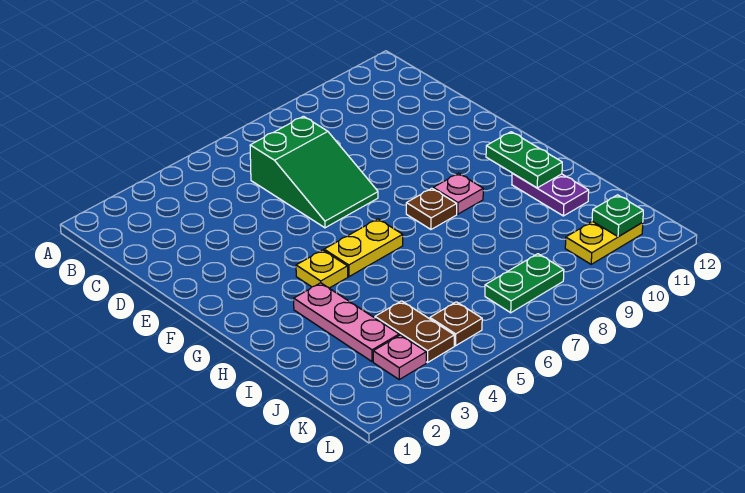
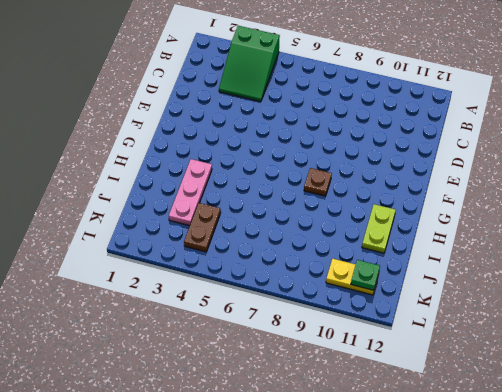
green 2x3 slope [219,26,280,102] -> green 2x3 slope moved to [250,116,378,228]
lime 1x2 plate [362,204,396,253] -> purple 1x2 plate [512,173,589,216]
none -> yellow 1x1 plate [296,250,348,288]
none -> yellow 1x2 plate [324,219,403,277]
none -> pink 1x1 plate [433,173,483,214]

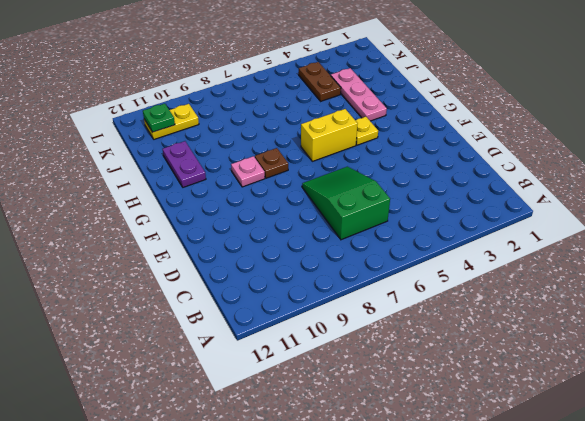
yellow 1x2 brick [301,109,358,161] -> yellow 1x2 plate [324,219,403,277]
none -> pink 1x1 plate [373,335,426,379]
none -> brown 1x1 plate [430,302,482,346]
none -> green 1x2 plate [485,254,564,313]

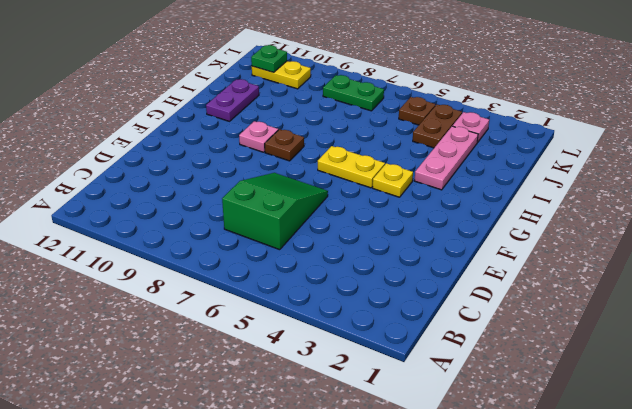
none -> green 1x2 plate [486,132,562,188]

